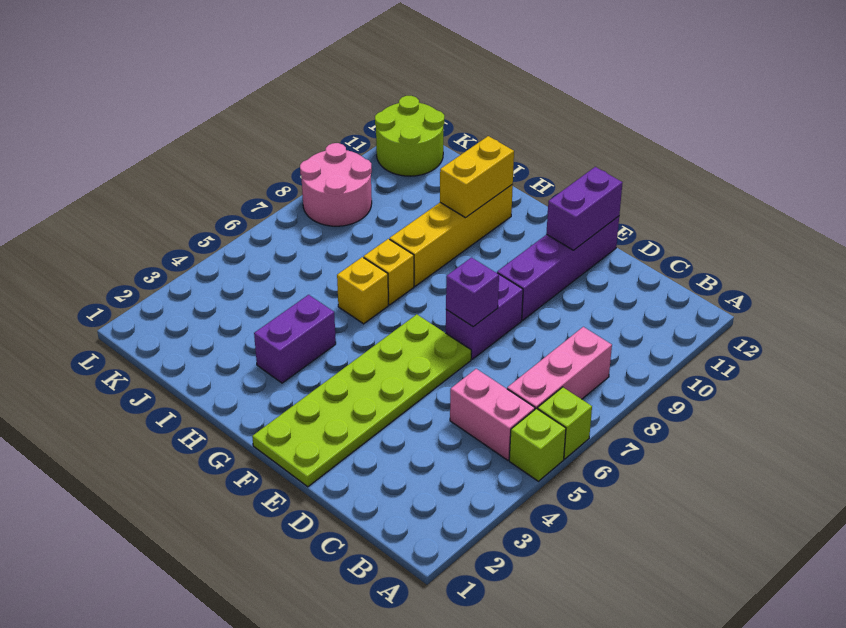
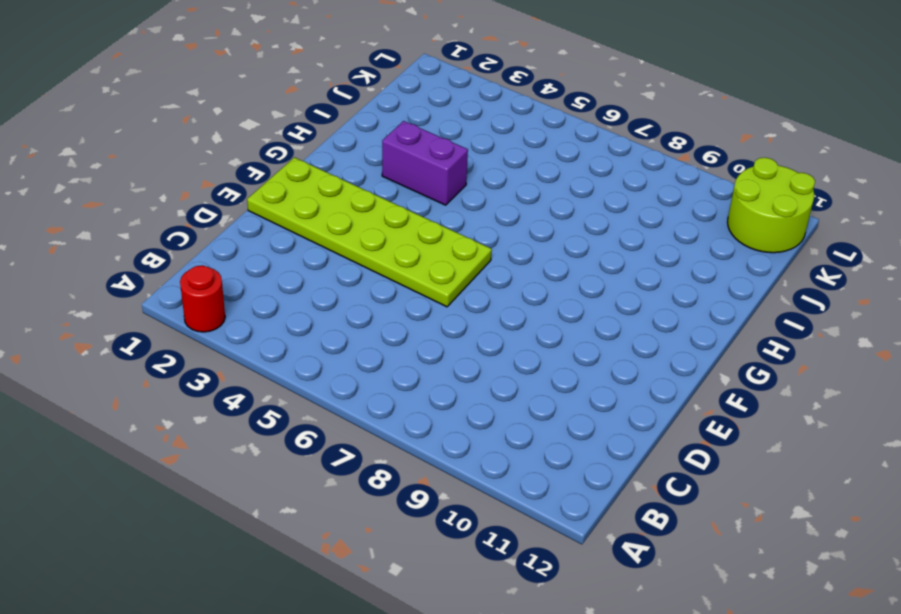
red 1x1 round brick [180,265,225,332] -> none
none -> lime 1x1 brick [509,409,566,481]
none -> lime 1x1 brick [538,387,592,459]
none -> pink 1x2 brick [450,369,535,460]

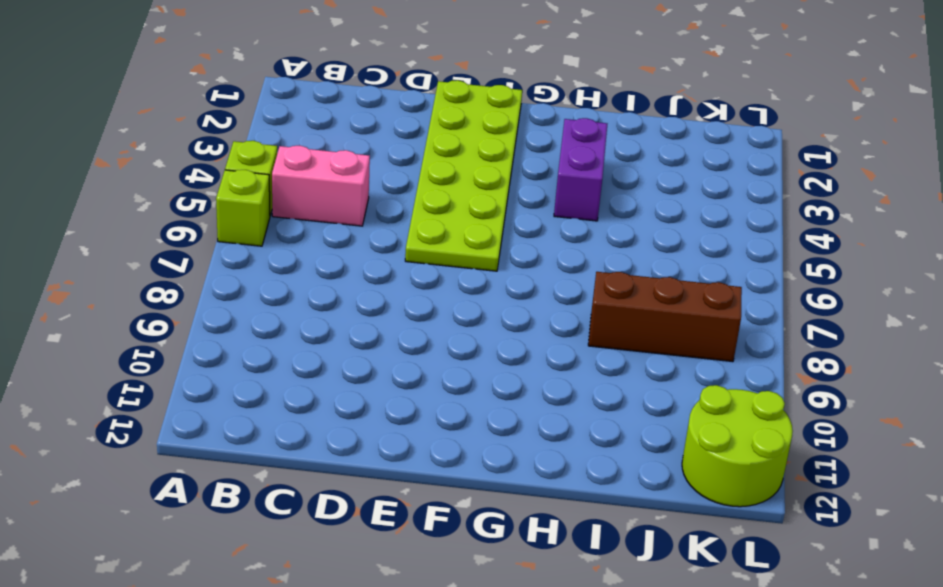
brown 1x3 brick [588,272,742,362] -> pink 2x2 round brick [300,143,372,226]
none -> pink 1x3 brick [507,327,612,409]
none -> purple 1x2 brick [446,272,523,359]
none -> purple 1x4 brick [497,216,619,320]

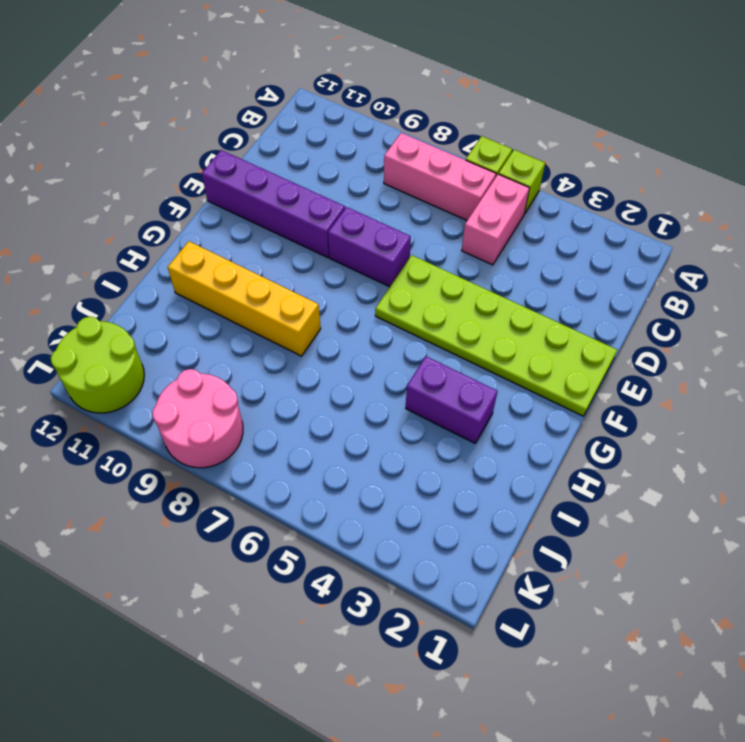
none -> yellow 1x1 brick [337,257,388,324]
none -> yellow 1x1 brick [364,239,414,305]
none -> purple 1x1 brick [446,258,499,327]

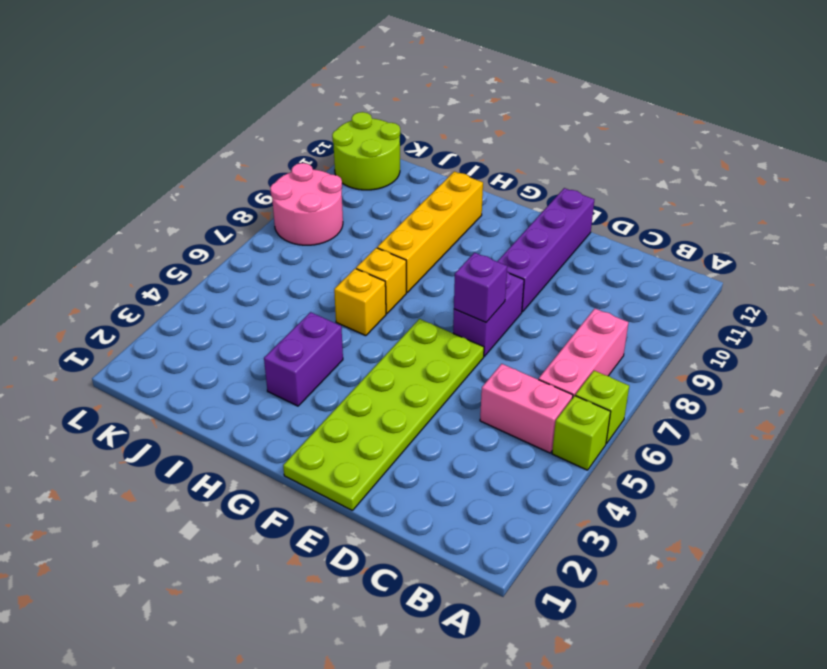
none -> purple 1x2 brick [546,167,623,250]
none -> yellow 1x2 brick [440,136,514,218]

